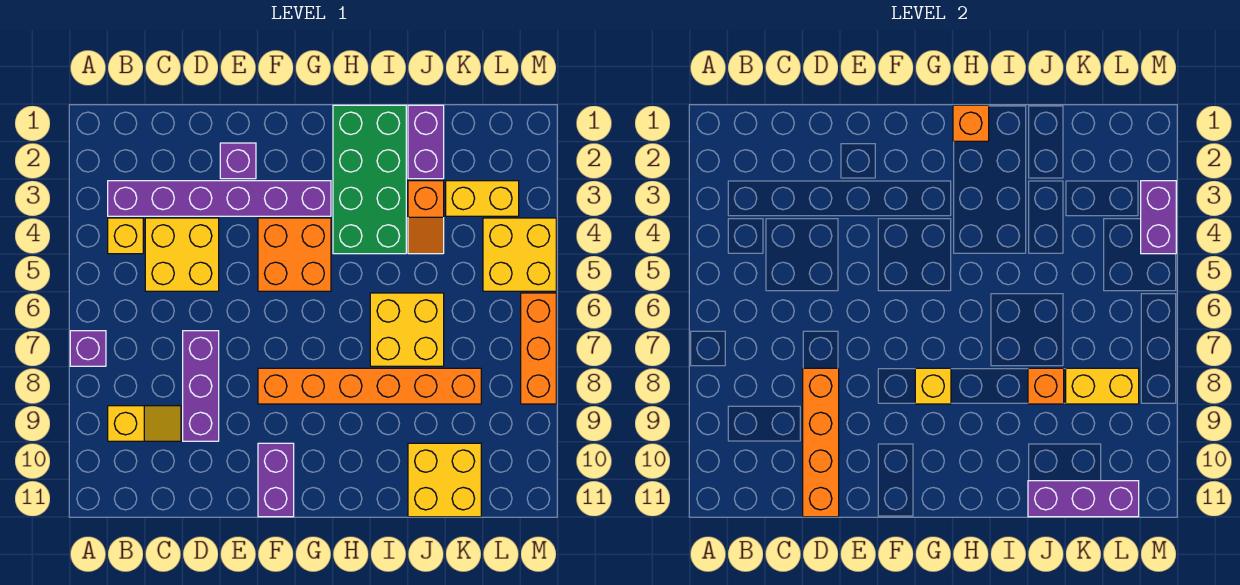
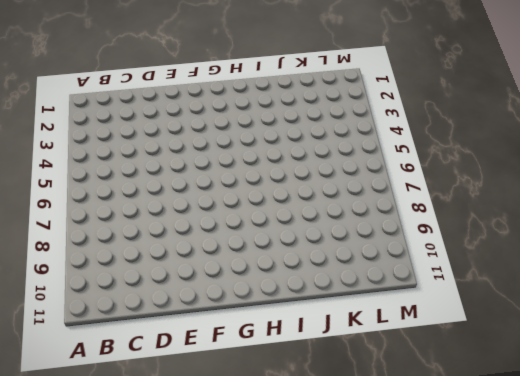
none -> purple 1x1 brick [70,331,106,366]
none -> purple 1x6 brick [108,181,331,216]
none -> yellow 1x1 brick [108,218,143,254]

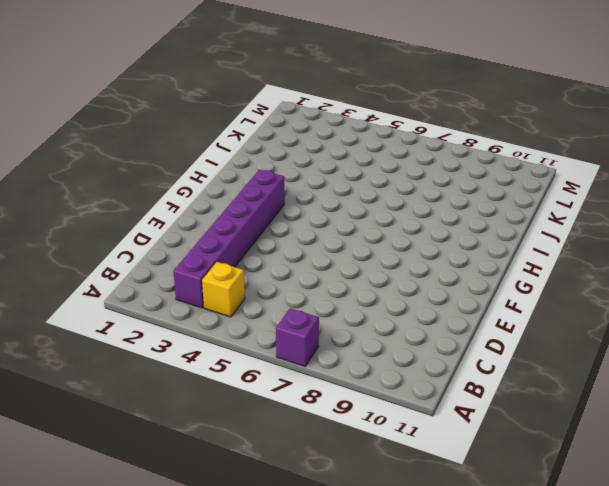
none -> yellow 1x2 slope [108,406,181,441]
none -> yellow 2x2 brick [145,218,219,291]
none -> purple 1x3 brick [183,331,219,441]

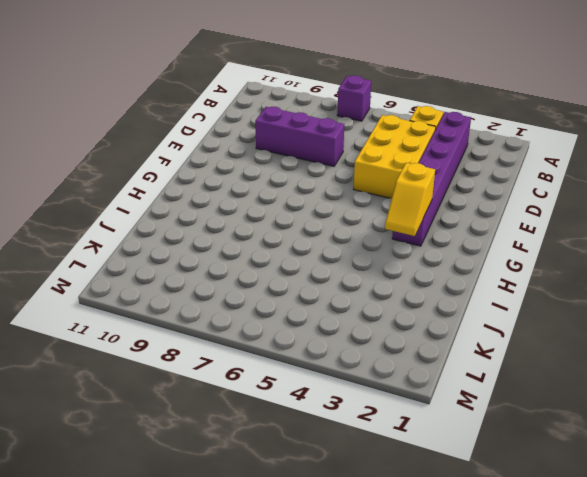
yellow 2x3 brick [354,115,436,199] -> yellow 2x2 brick [145,218,219,291]
yellow 1x2 slope [385,163,435,236] -> yellow 1x2 slope moved to [108,406,181,441]
none -> purple 1x1 brick [220,143,256,179]
none -> orange 2x2 brick [258,218,331,291]
none -> orange 1x6 brick [258,368,481,404]

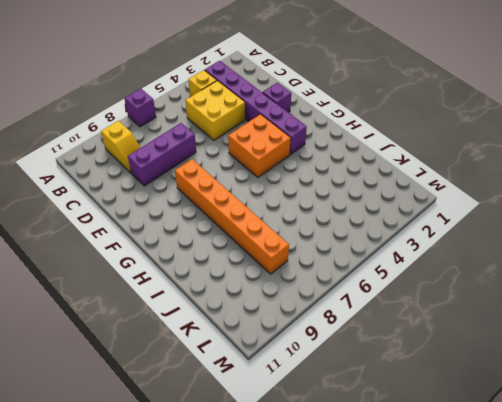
none -> purple 1x2 brick [258,443,294,517]
none -> green 2x4 brick [333,105,406,254]
none -> yellow 2x2 brick [370,293,444,366]

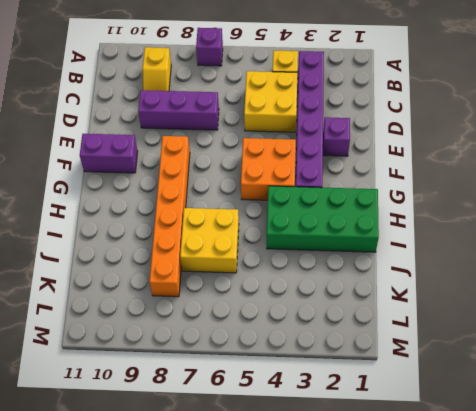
none -> purple 1x2 brick [408,105,444,179]
none -> orange 1x2 slope [408,181,444,254]
none -> yellow 2x2 brick [408,443,481,517]

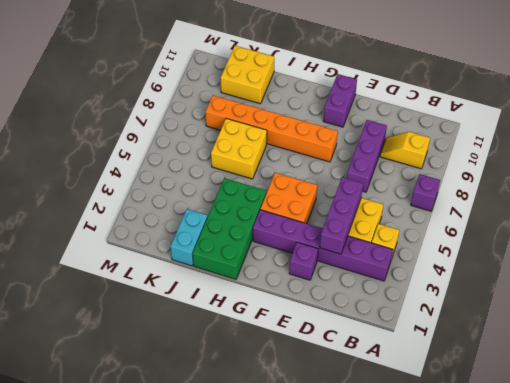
purple 1x3 brick [320,177,363,254] -> purple 1x3 brick turned to [1028,481,1139,517]
cyan 1x2 brick [170,209,208,266] -> purple 1x2 brick [408,105,444,179]
none -> orange 1x2 slope [408,181,444,254]
none -> yellow 1x2 brick [446,181,519,216]
none -> yellow 2x2 brick [483,218,556,291]

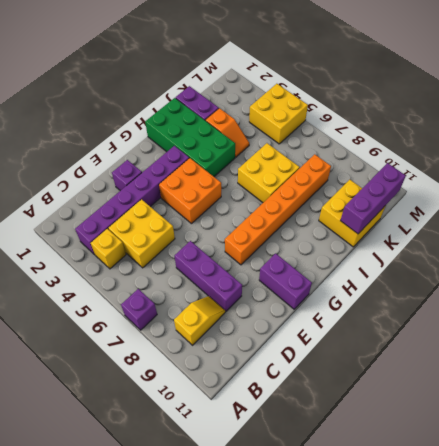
none -> yellow 1x2 brick [446,181,519,216]
none -> orange 1x3 brick [521,293,556,404]
none -> orange 1x4 brick [803,368,839,517]

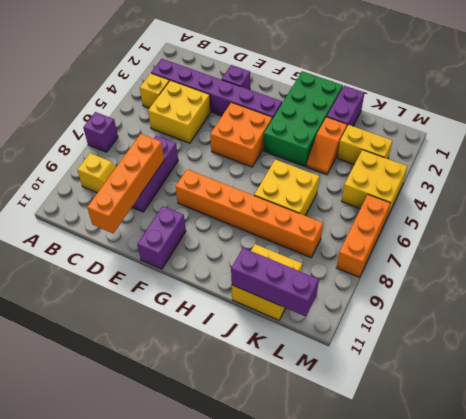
none -> yellow 1x1 brick [915,368,951,404]
none -> orange 1x1 brick [953,105,989,141]
none -> orange 1x1 brick [1028,368,1064,404]

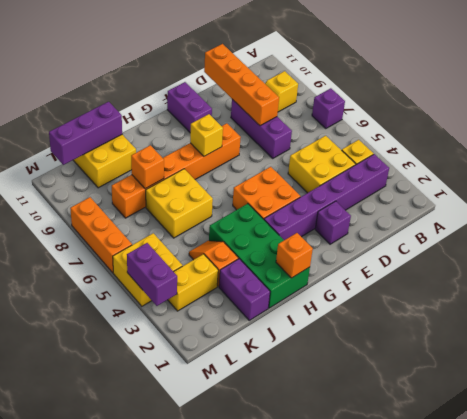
none -> yellow 1x2 brick [1066,368,1139,404]

